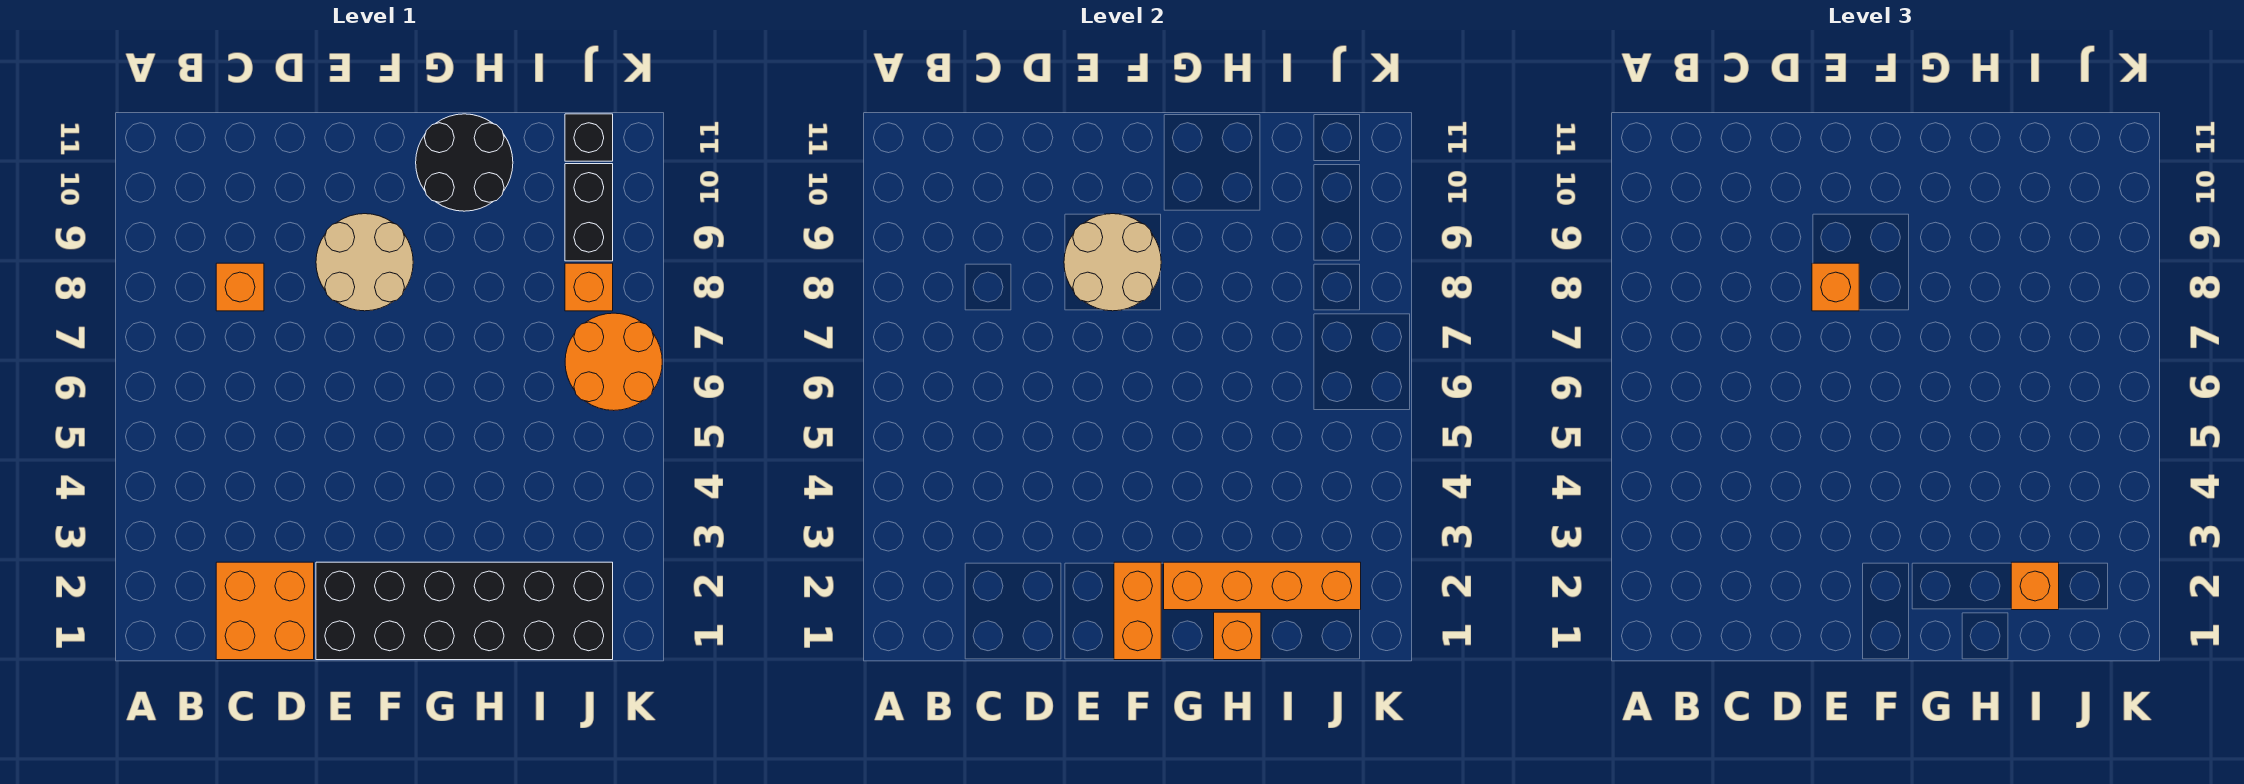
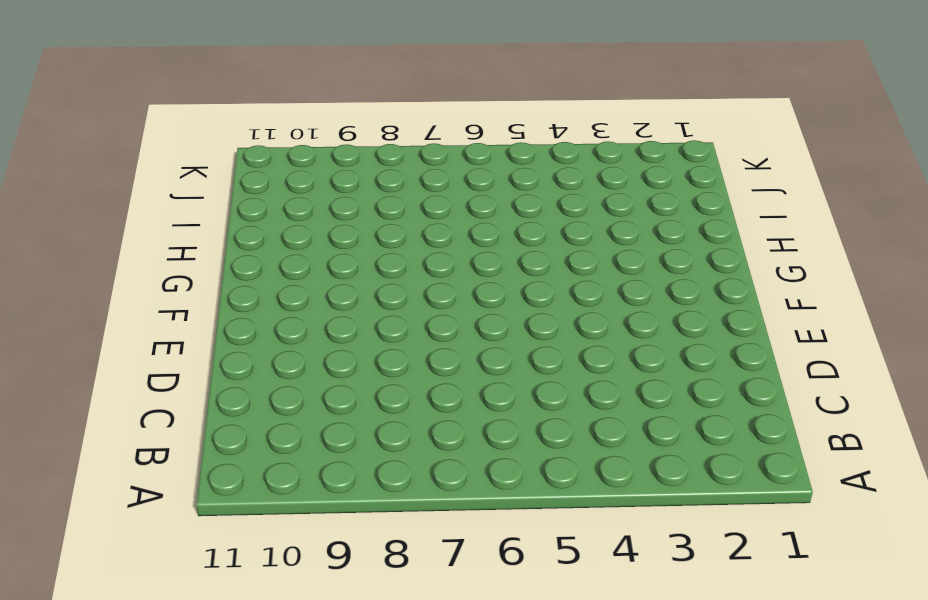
none -> orange 2x2 brick [216,562,314,660]
none -> orange 1x1 brick [216,263,264,311]
none -> black 2x6 brick [316,562,613,660]

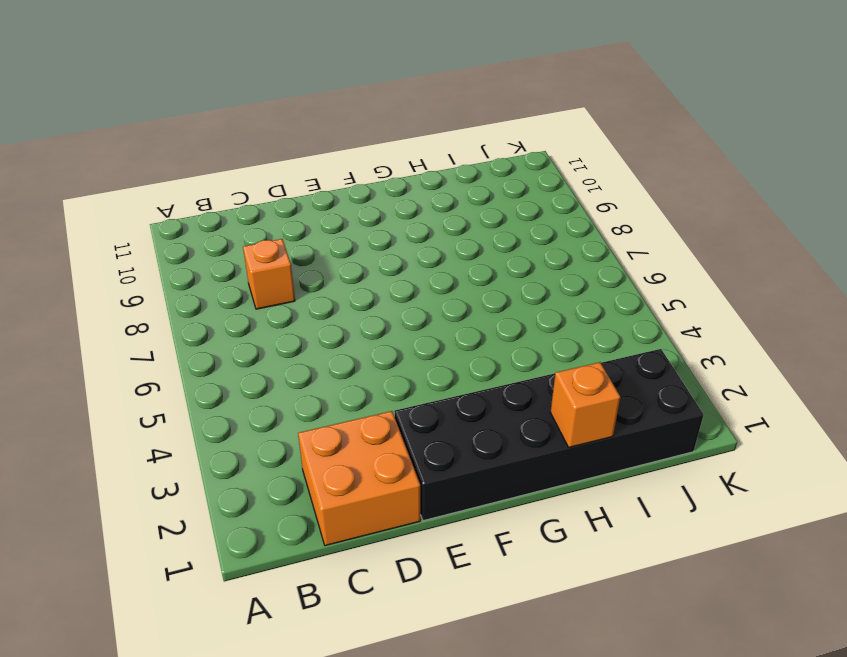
none -> tan 2x2 round brick [316,214,413,311]
none -> black 2x2 round brick [416,114,513,211]
none -> orange 2x2 round brick [565,313,662,411]

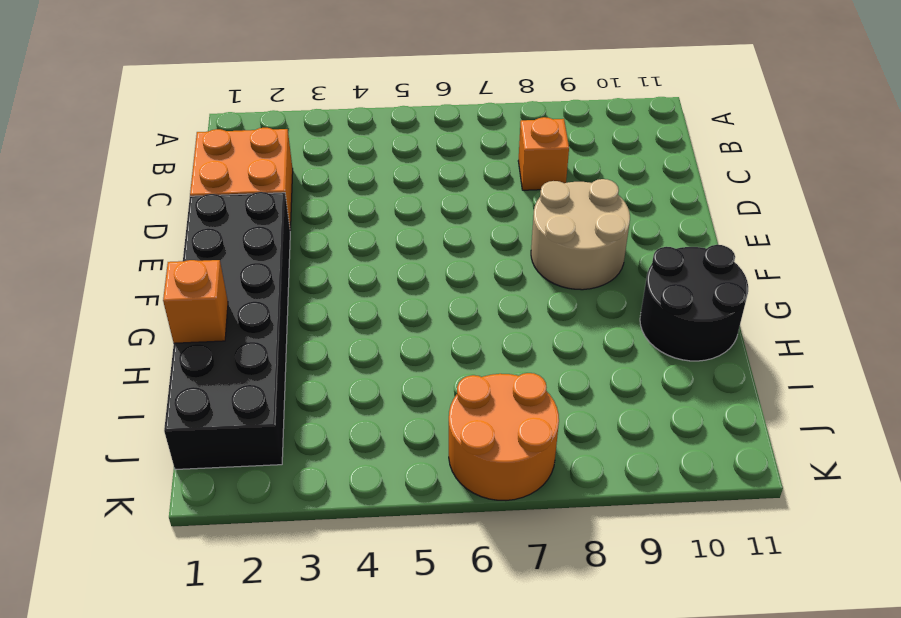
none -> orange 1x1 brick [565,263,613,311]
none -> black 1x2 brick [565,164,613,261]
none -> black 1x1 brick [565,114,613,161]

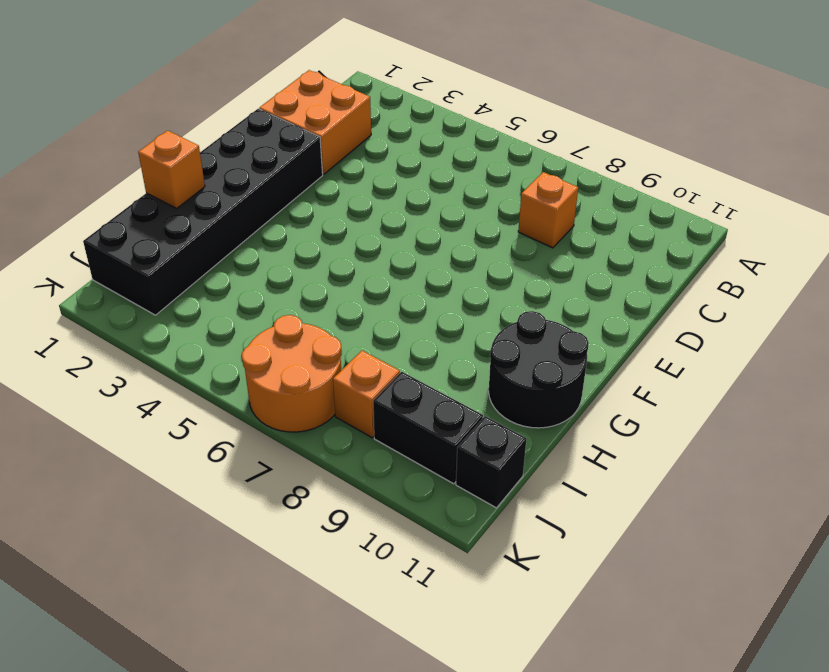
none -> tan 2x2 round brick [316,214,413,311]
none -> tan 2x2 round brick [1064,214,1161,311]
none -> orange 1x2 brick [1114,562,1161,660]

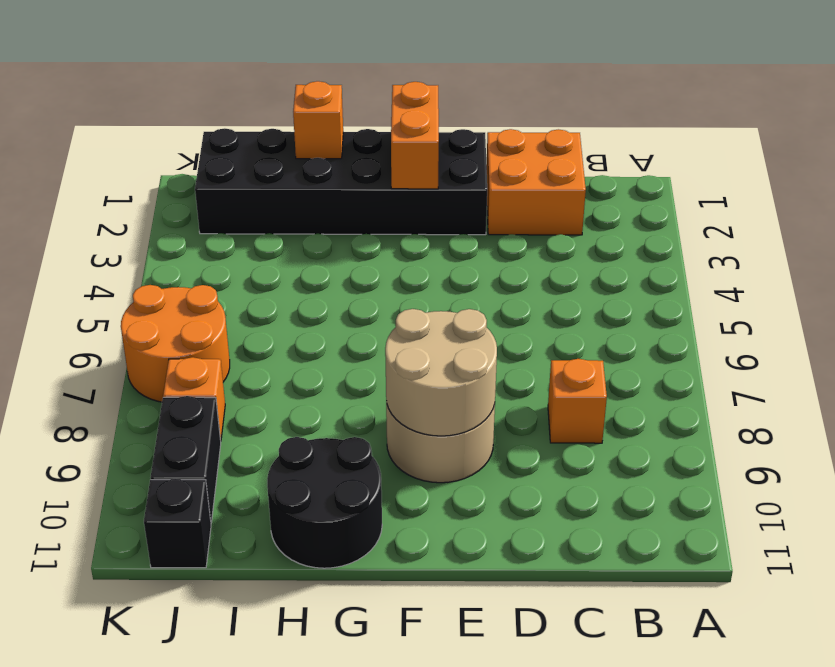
none -> orange 1x4 brick [1164,562,1361,610]
none -> orange 1x1 brick [1812,263,1859,311]
none -> orange 1x1 brick [2011,562,2059,610]

